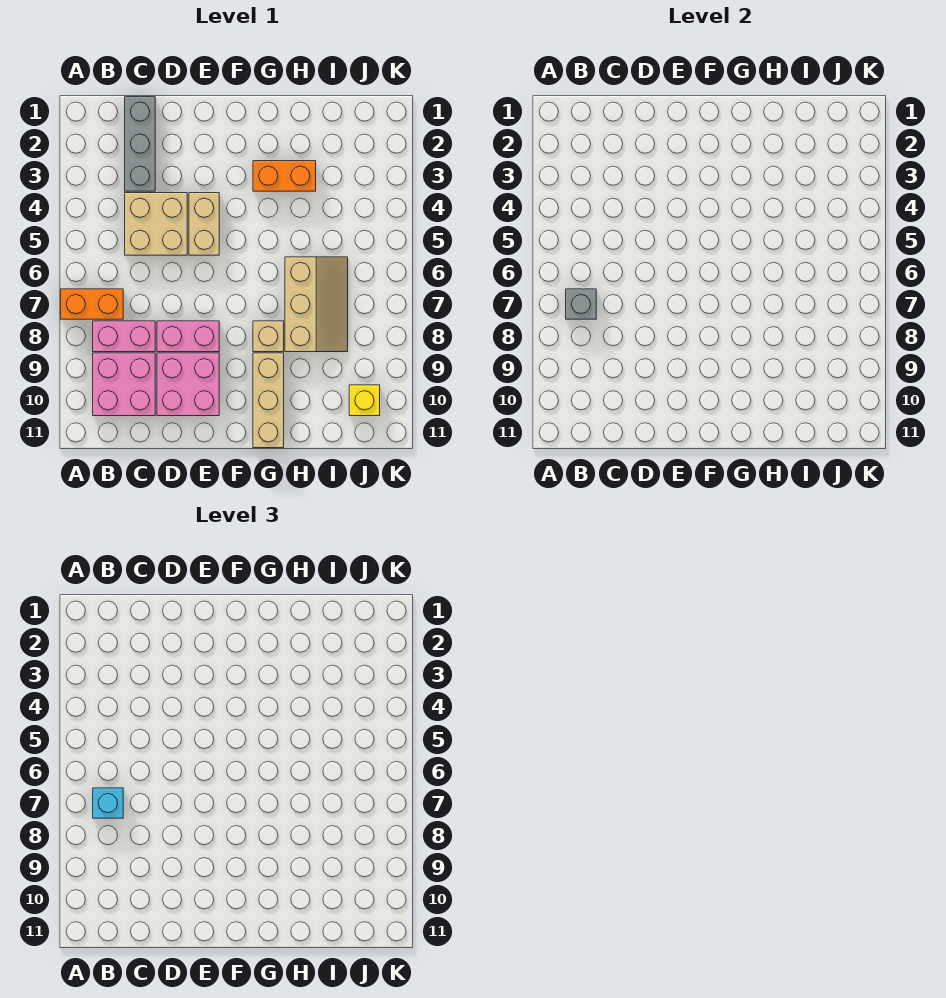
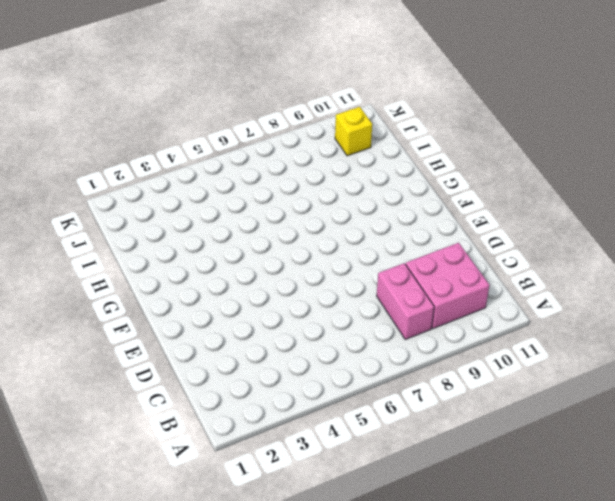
none -> orange 1x2 brick [61,289,123,319]
none -> grey 1x3 brick [125,97,155,191]
none -> tan 2x2 brick [125,193,187,255]

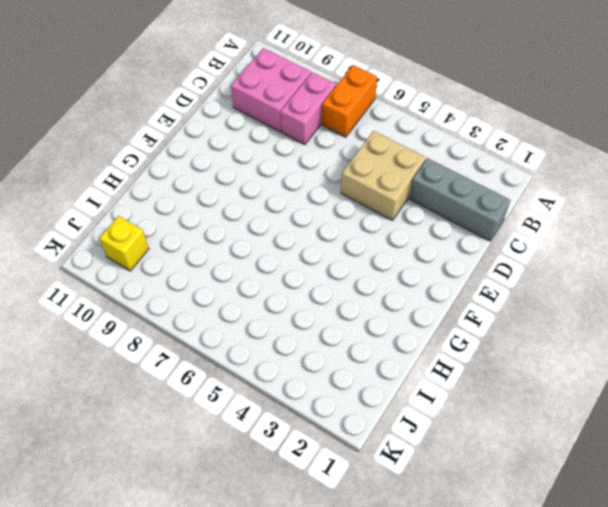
none -> pink 1x2 brick [157,321,219,352]
none -> pink 2x2 brick [157,353,219,416]
none -> tan 1x2 brick [189,193,219,255]

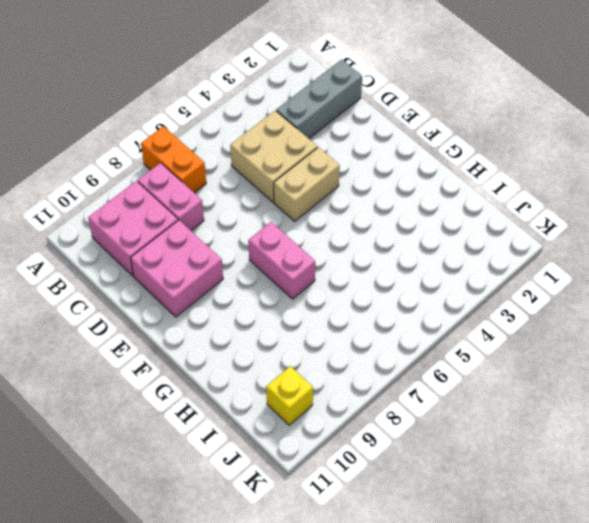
pink 1x2 brick [248,222,315,299] -> pink 1x2 brick moved to [157,321,219,352]
none -> orange 1x2 brick [253,161,316,191]
none -> tan 1x1 brick [253,321,284,352]
none -> tan 1x3 brick [253,353,284,448]

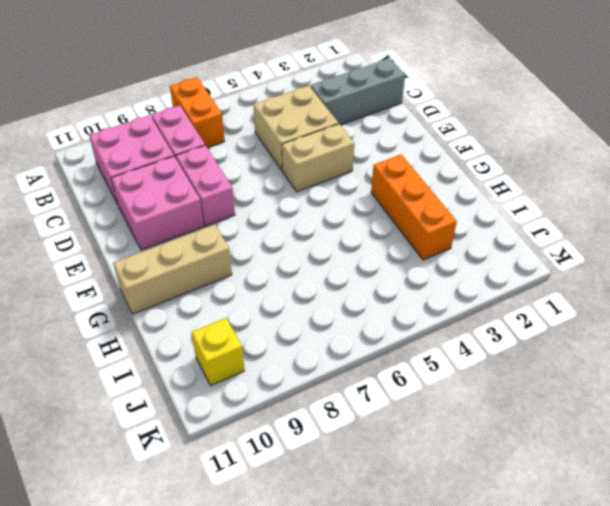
orange 1x3 brick [371,154,457,260] -> orange 1x2 brick [253,161,316,191]
none -> tan 1x1 brick [253,321,284,352]
none -> tan 2x3 slope [285,257,348,352]
none -> grey 1x1 brick [566,289,596,319]

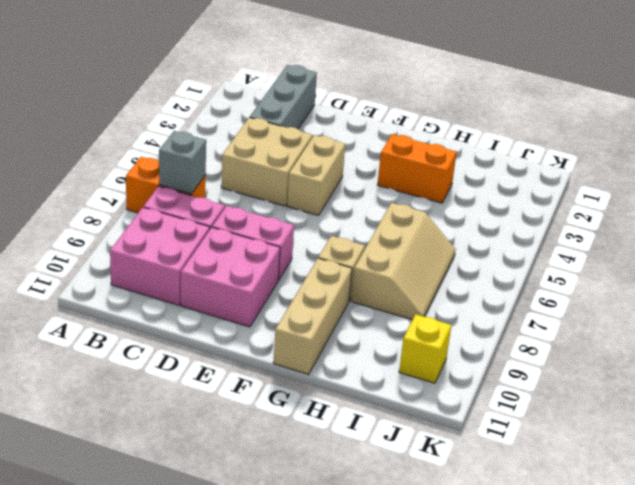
none -> cyan 1x1 brick [93,788,123,818]

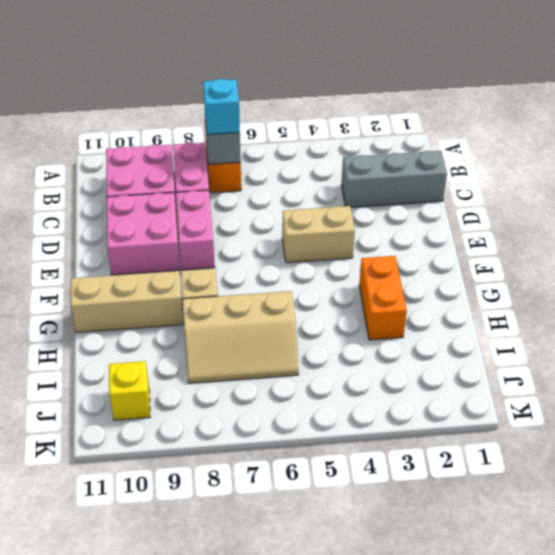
none -> tan 2x2 brick [125,193,187,255]

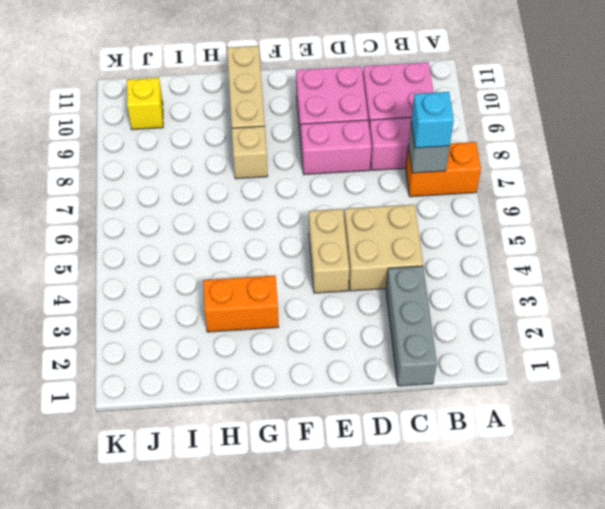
none -> tan 2x3 slope [285,257,348,352]

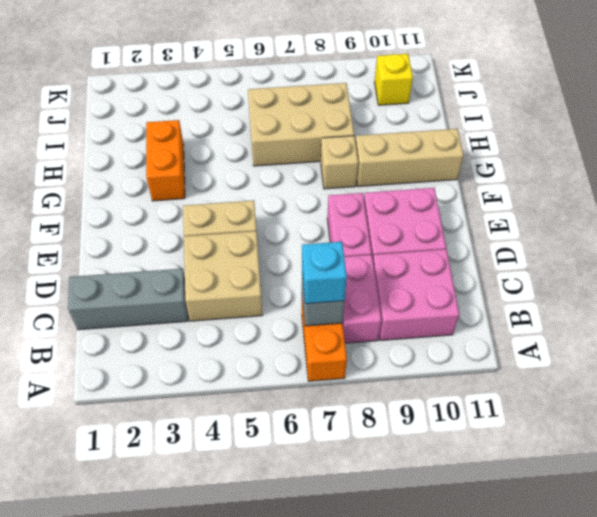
tan 2x3 brick [248,83,354,166] -> tan 2x3 slope [285,257,348,352]

